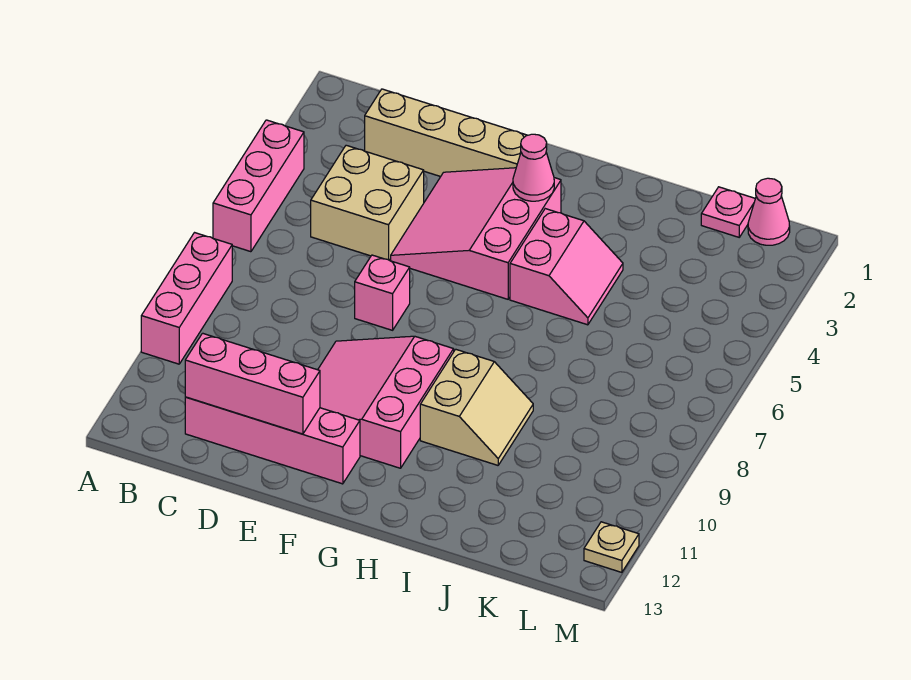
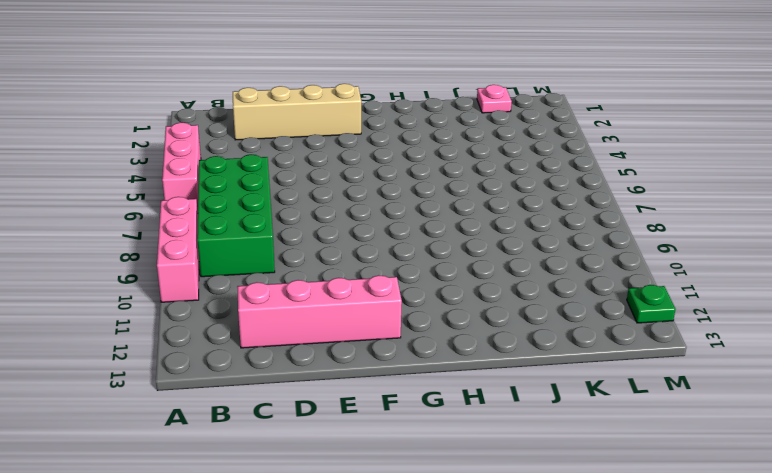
green 2x4 brick [197,155,275,277] -> none
green 1x1 plate [627,285,676,323] -> tan 1x1 plate [584,522,639,572]
none -> tan 2x2 brick [311,145,424,260]
none -> pink 3x3 slope [391,168,561,299]
none -> pink 1x1 brick [355,255,410,330]

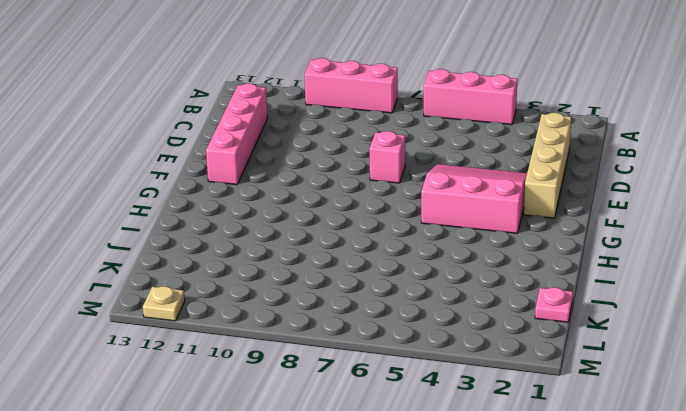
none -> tan 2x2 brick [311,145,424,260]
none -> pink 3x3 slope [318,336,454,468]
none -> pink 2x2 slope [510,209,623,325]

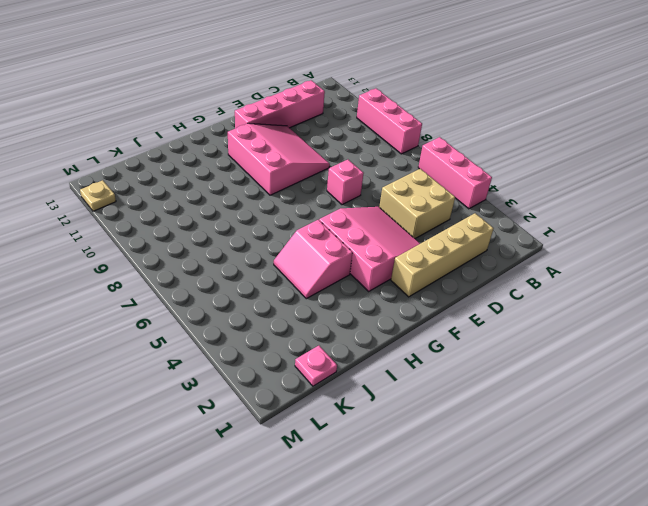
none -> tan 2x2 slope [420,349,533,465]
none -> pink 1x1 cone [748,178,790,245]
none -> pink 1x3 brick [185,333,320,434]

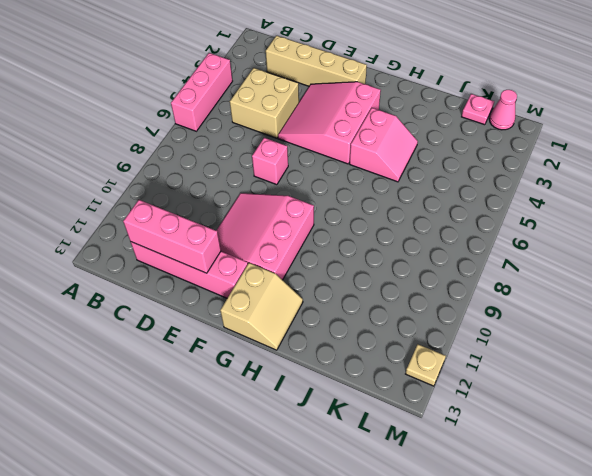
tan 2x2 slope [220,263,303,350] -> tan 2x2 slope moved to [420,349,533,465]
none -> pink 1x3 brick [141,233,232,364]
none -> pink 1x1 cone [513,134,554,201]

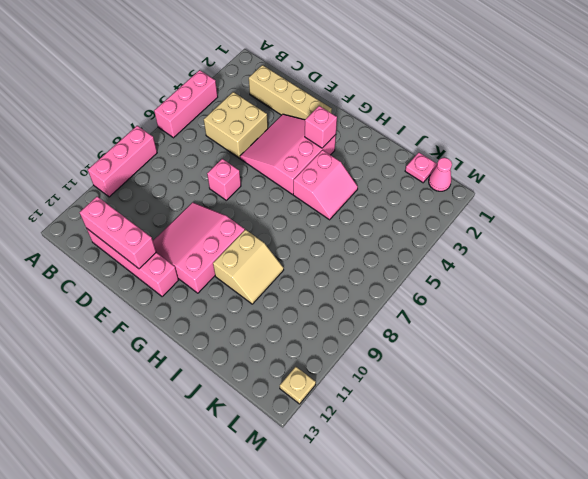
pink 1x1 brick [305,106,337,148] -> pink 1x1 cone [513,134,554,201]

